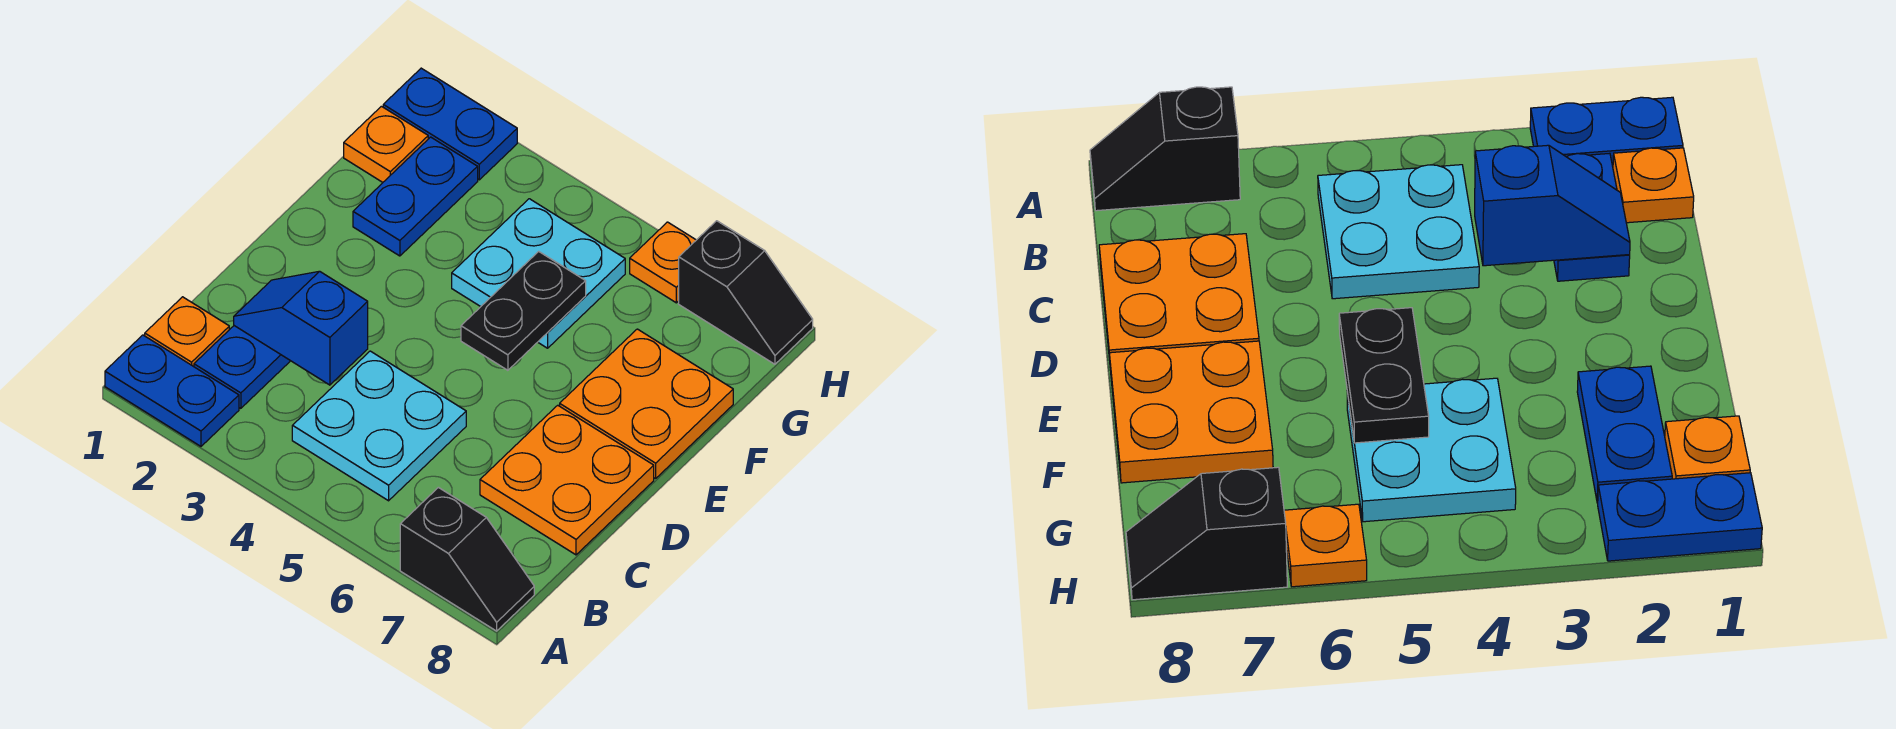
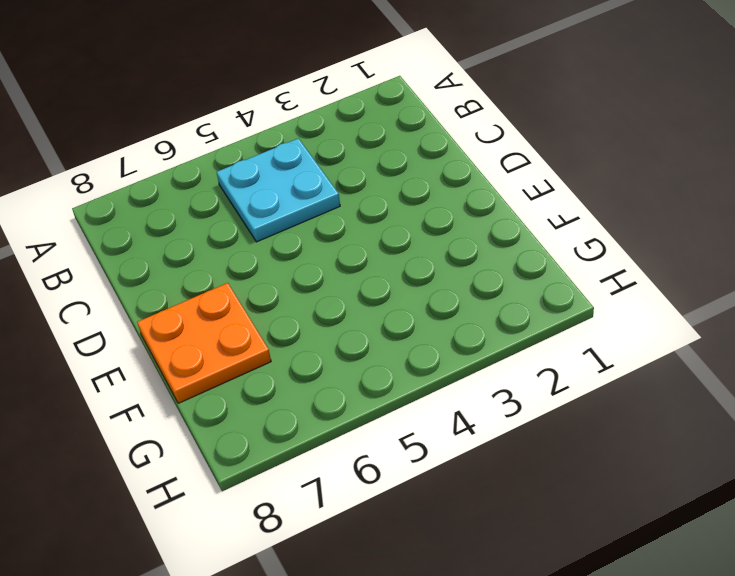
none -> blue 1x2 plate [105,335,239,446]
none -> black 1x2 slope [400,487,534,631]
none -> orange 1x1 plate [145,297,229,367]

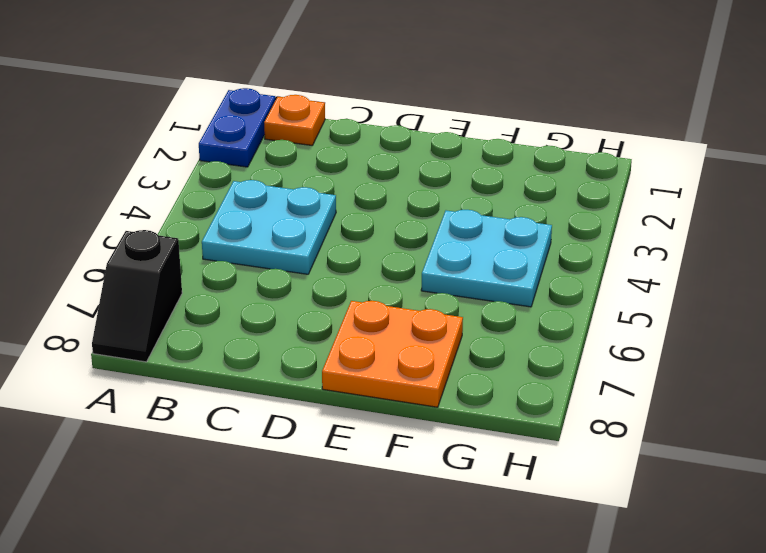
none -> blue 1x2 plate [194,326,290,408]
none -> orange 2x2 plate [480,405,654,555]
none -> blue 1x2 plate [353,137,478,256]

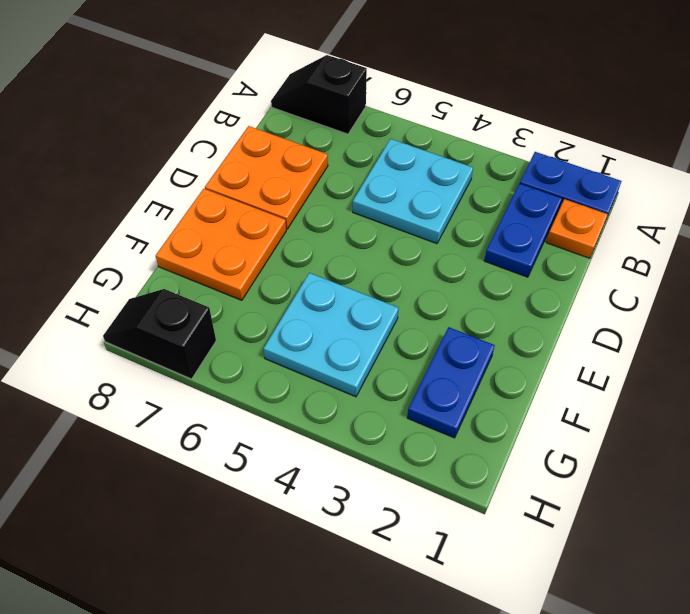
none -> orange 1x1 plate [344,106,428,182]
none -> blue 1x2 plate [383,68,517,180]
none -> orange 1x1 plate [630,222,696,303]

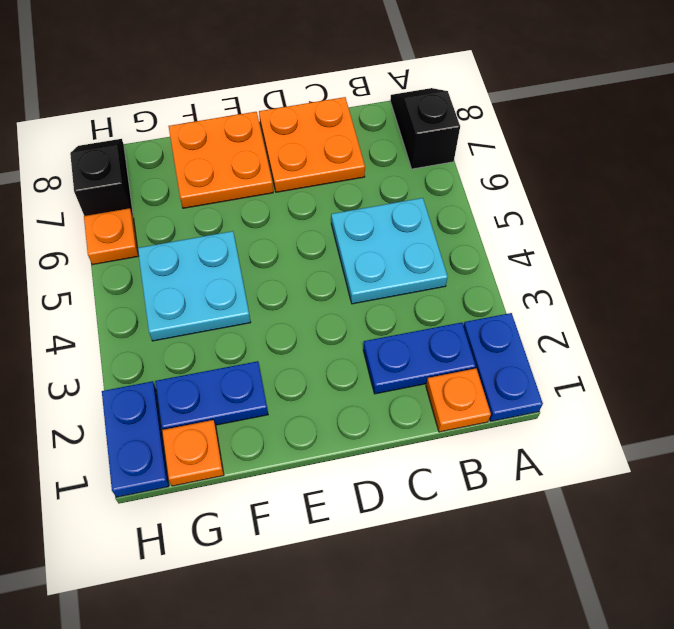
none -> blue 1x2 slope [234,271,368,385]
none -> black 1x2 plate [461,251,586,370]

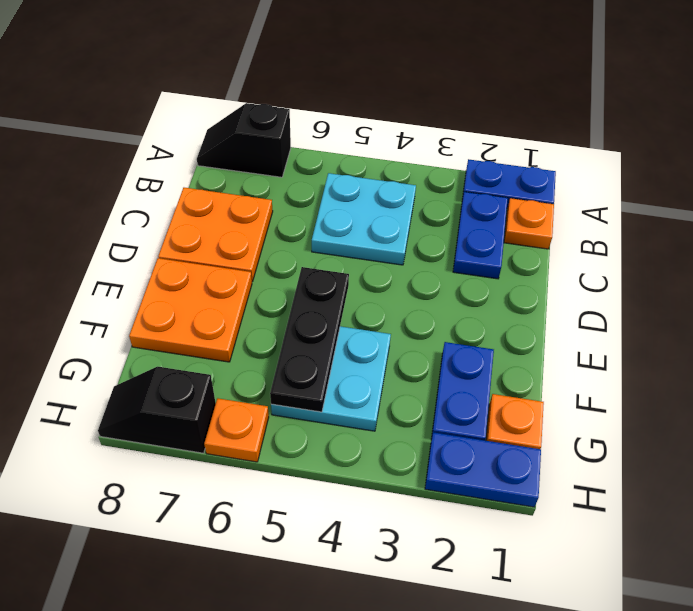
black 1x3 plate [270,267,349,412] -> black 1x2 plate [461,251,586,370]
none -> blue 1x2 slope [234,271,368,385]

